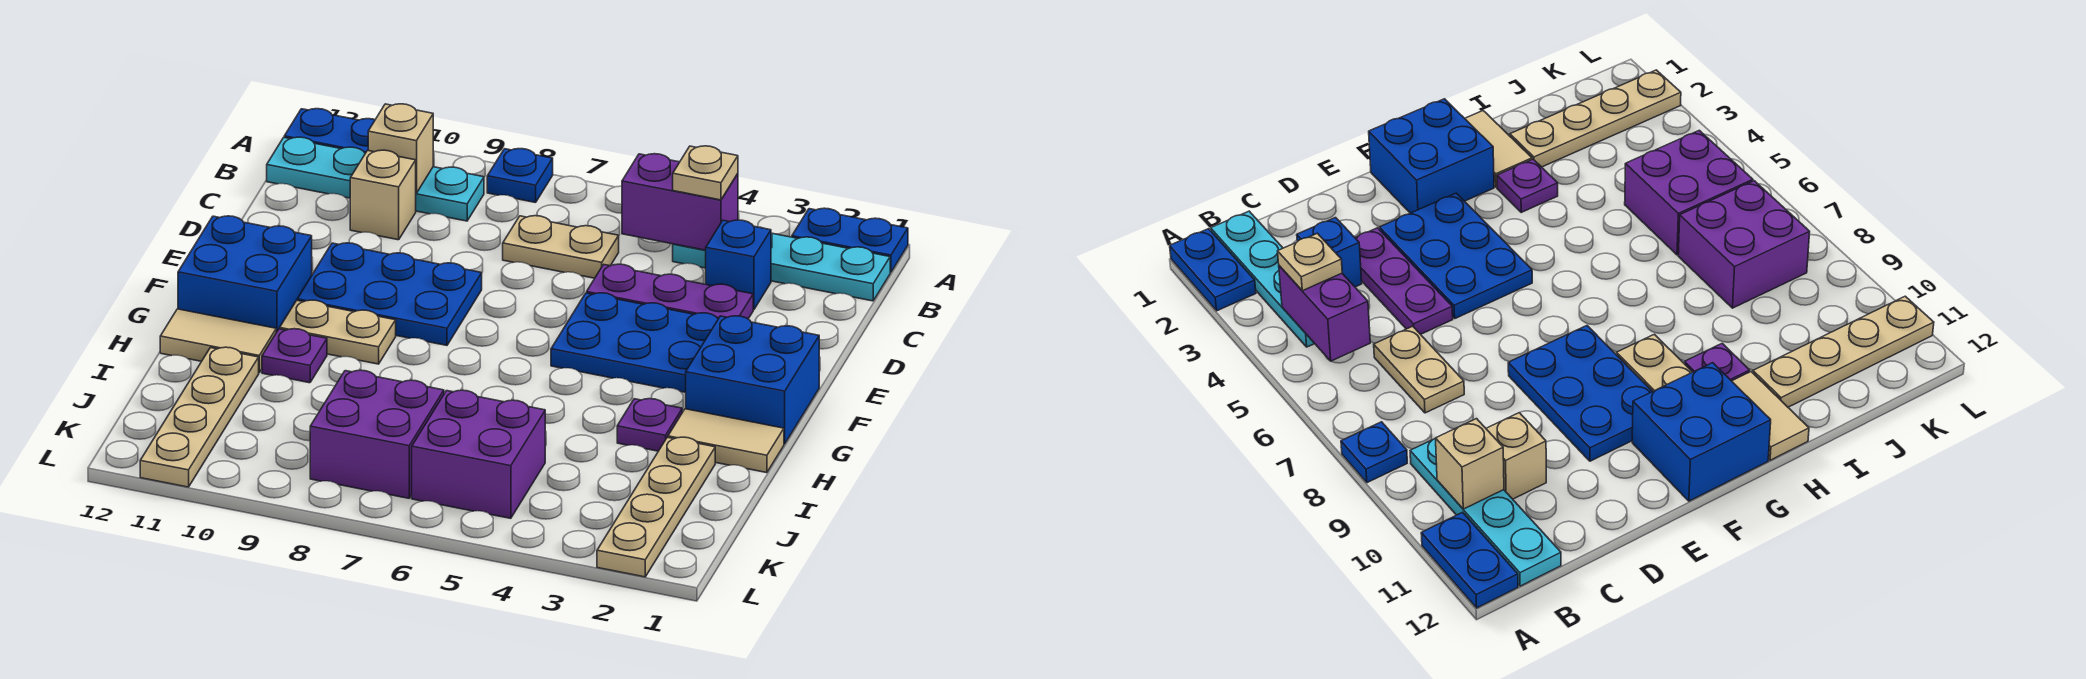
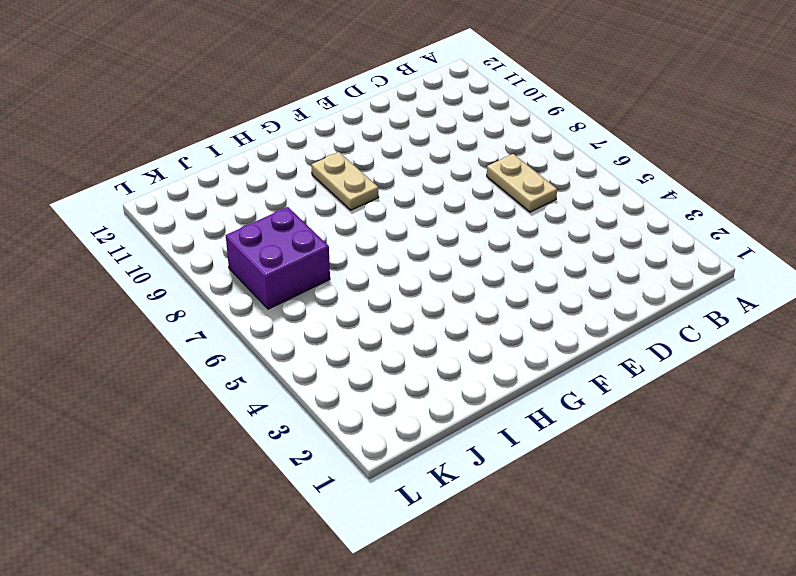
none -> blue 1x2 plate [792,208,908,272]
none -> blue 1x1 plate [487,149,553,203]
none -> blue 1x2 plate [284,109,375,153]

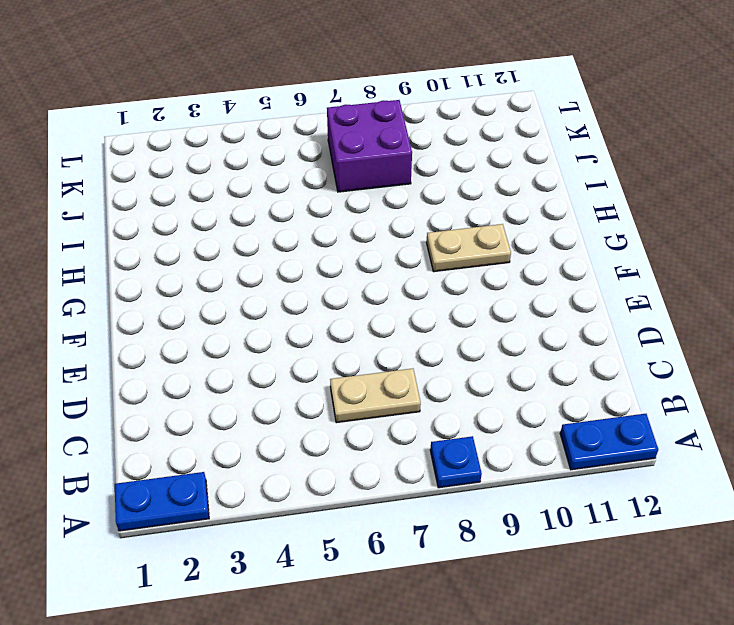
none -> cyan 1x4 plate [673,227,890,301]
none -> cyan 1x4 plate [267,137,484,221]
none -> blue 1x1 brick [706,220,771,310]

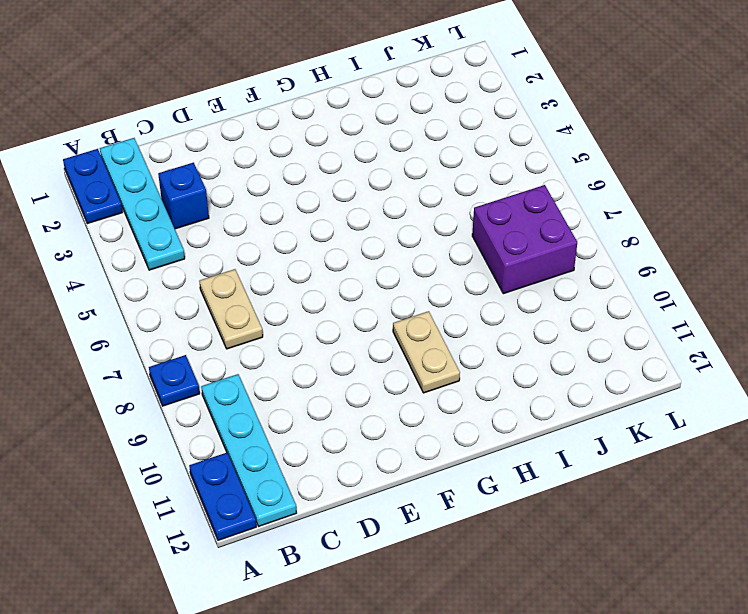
none -> tan 1x1 brick [350,150,416,240]
none -> purple 1x3 plate [587,264,753,319]
none -> blue 2x3 plate [551,293,718,392]

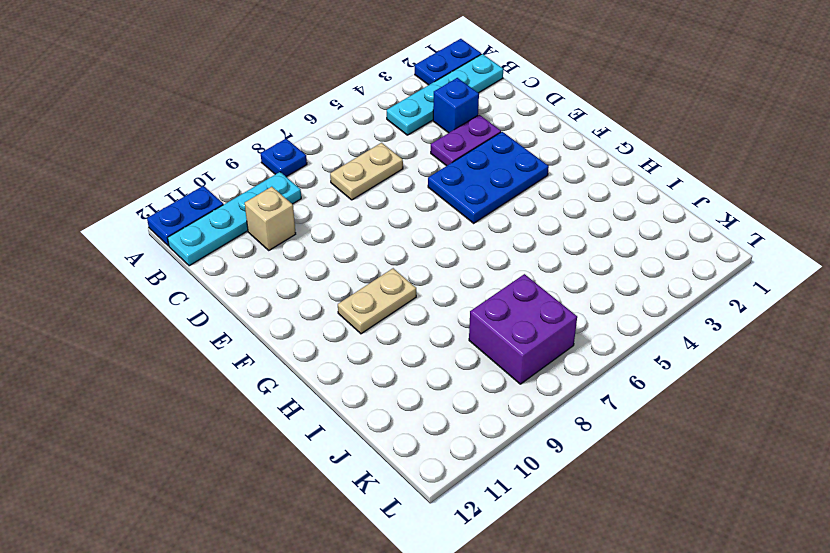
purple 1x2 plate [431,115,501,166] -> purple 1x3 plate [587,264,753,319]
none -> blue 2x3 plate [297,243,482,345]
none -> blue 2x2 brick [686,316,819,444]
none -> blue 2x2 brick [178,216,312,332]

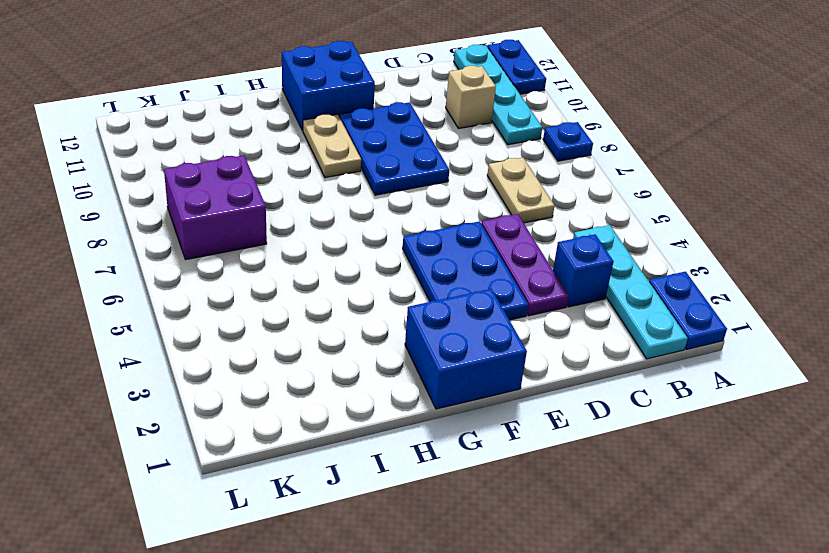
none -> tan 1x2 tile [668,409,784,473]
none -> purple 1x1 plate [617,399,682,451]
none -> purple 1x1 plate [262,329,327,383]

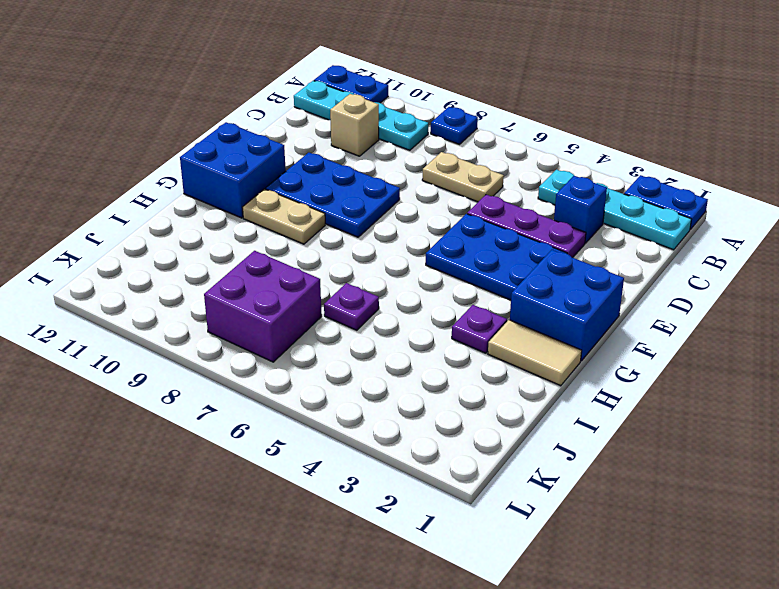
purple 1x1 plate [324,283,379,330] -> purple 1x1 plate moved to [262,329,327,383]
none -> tan 1x2 tile [160,309,276,372]
none -> tan 1x4 plate [597,437,715,577]
none -> tan 1x4 plate [140,347,259,487]

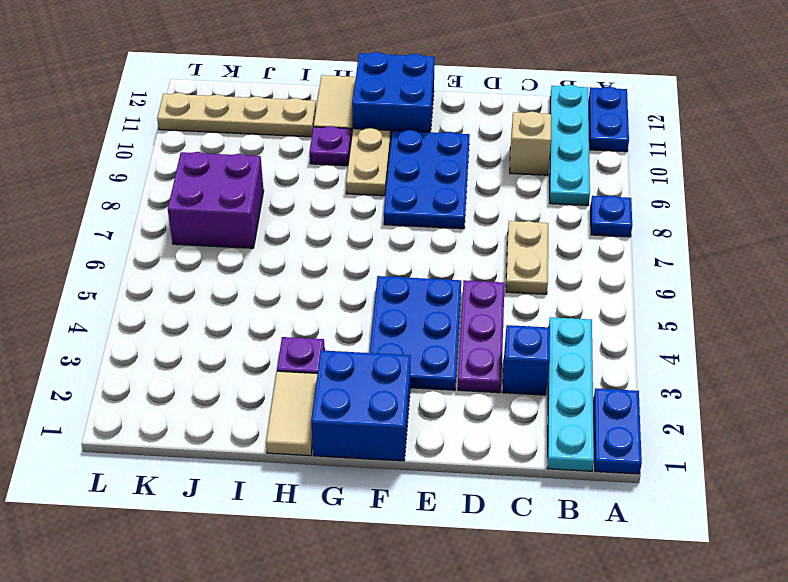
none -> tan 1x4 plate [597,437,715,577]
none -> purple 2x2 brick [412,390,545,518]
none -> purple 1x2 brick [622,154,738,250]

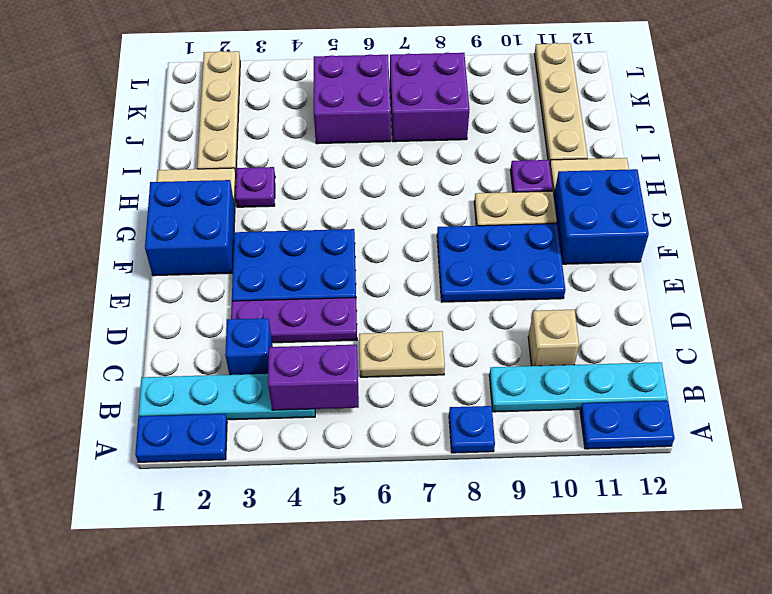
none -> tan 1x1 brick [368,104,433,193]
none -> tan 1x1 plate [673,146,738,200]

